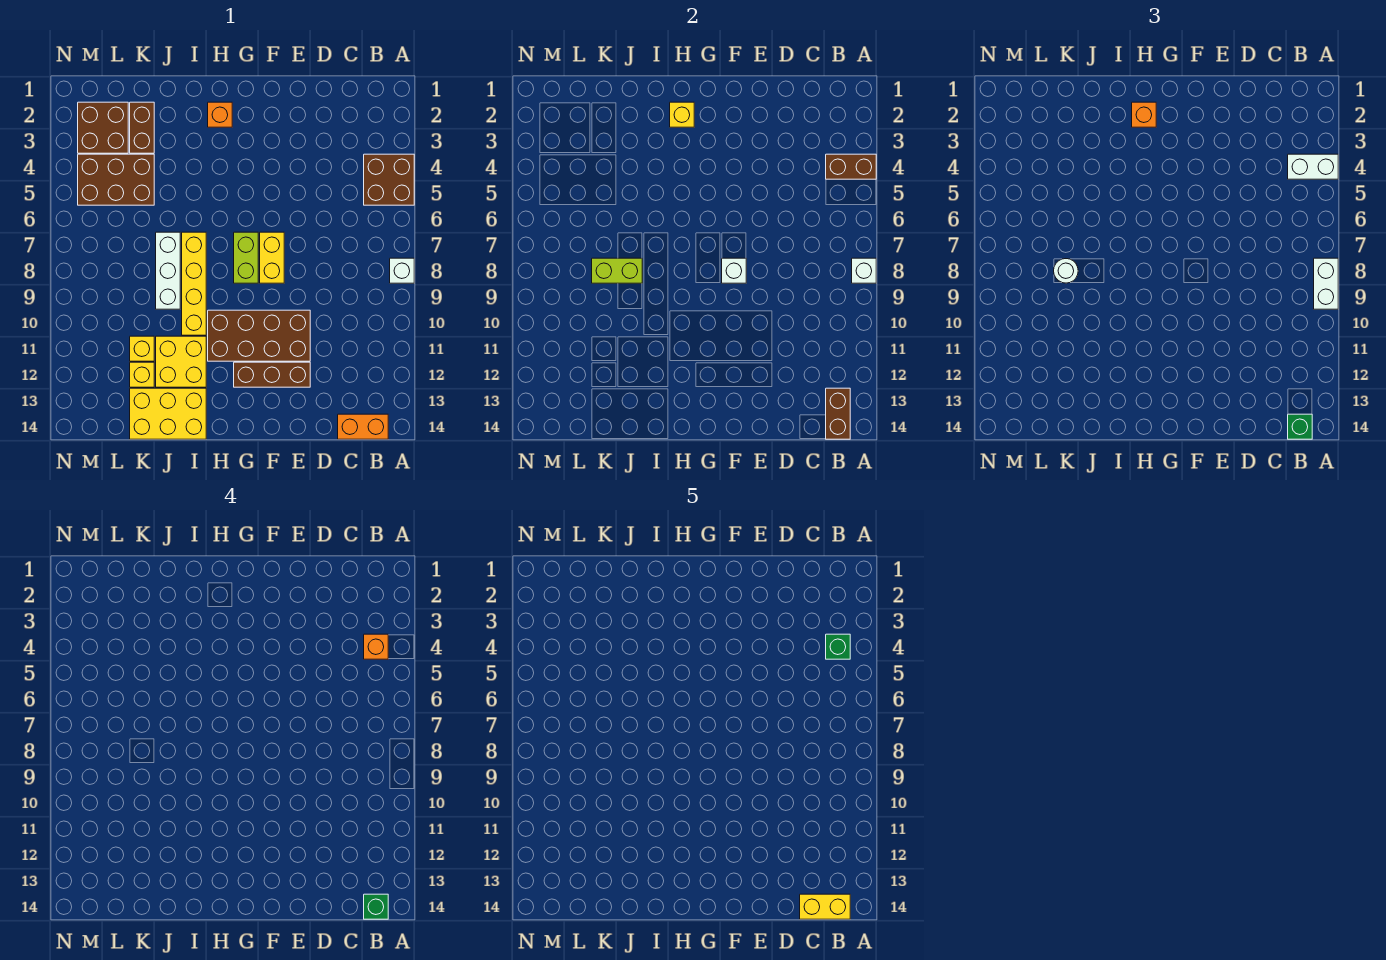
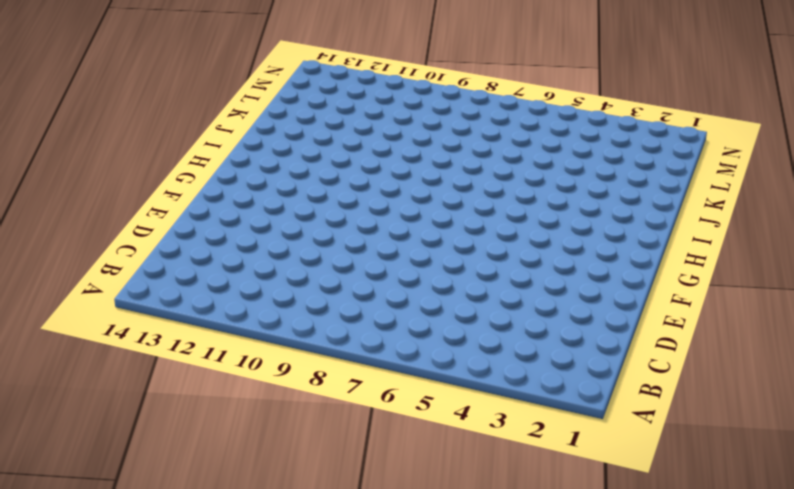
none -> brown 2x2 brick [364,154,414,205]
none -> white 1x1 brick [390,258,414,283]
none -> orange 1x2 brick [338,414,388,439]
none -> brown 2x4 brick [208,310,310,361]

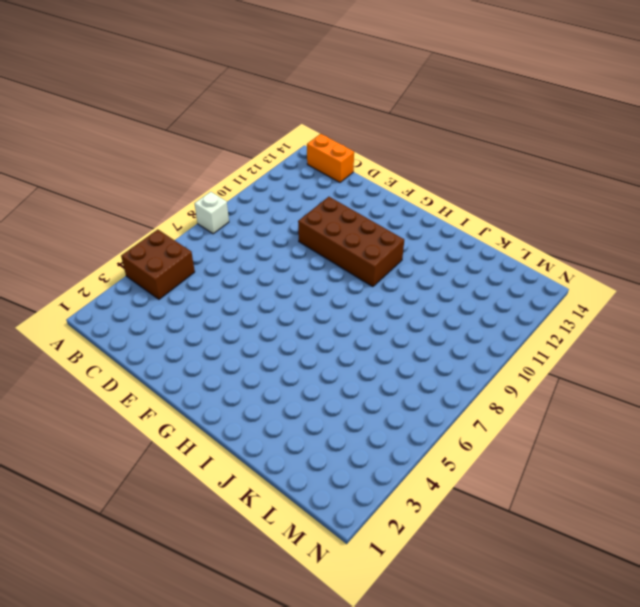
none -> brown 1x3 brick [234,362,310,387]
none -> yellow 1x2 brick [260,232,284,283]
none -> lime 1x2 brick [234,232,258,283]
none -> orange 1x1 brick [208,102,232,127]

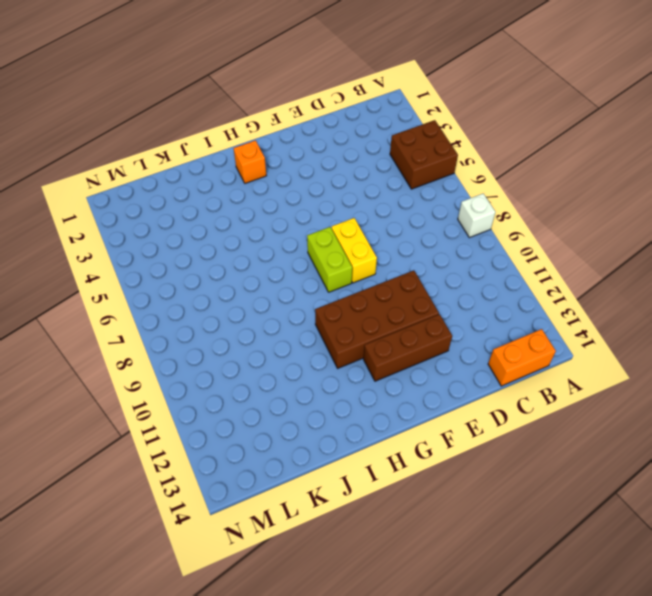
none -> yellow 1x4 brick [182,232,206,335]
none -> yellow 2x2 brick [156,336,206,387]
none -> yellow 2x3 brick [130,388,206,439]
none -> white 1x3 brick [156,232,180,309]

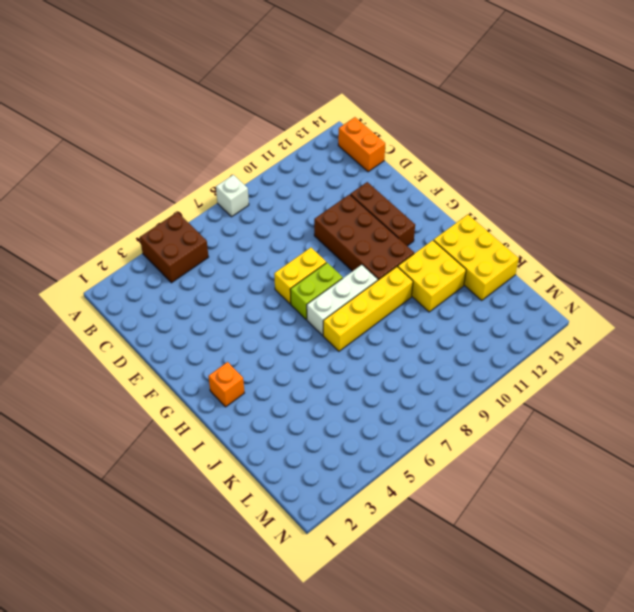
white 1x3 brick [307,265,378,335] -> white 1x3 brick moved to [156,232,180,309]
none -> brown 1x2 brick [130,102,154,153]
none -> brown 2x3 brick [78,154,154,205]
none -> yellow 1x1 brick [130,336,154,361]
none -> yellow 1x1 brick [130,362,154,387]

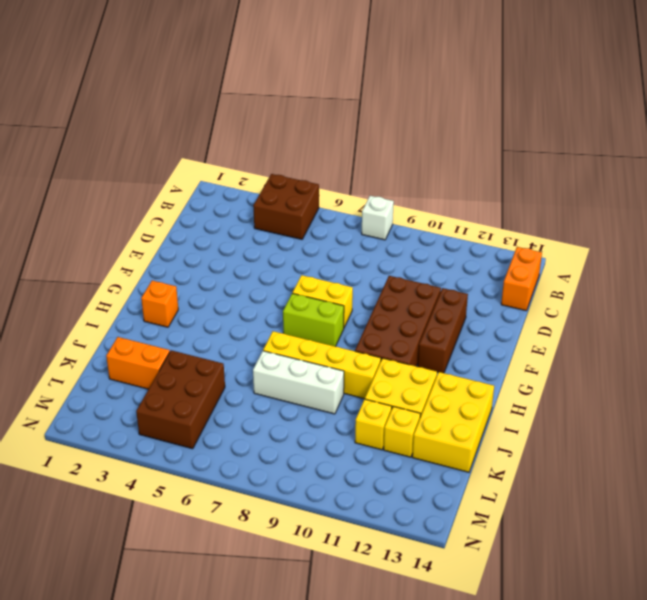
orange 1x2 brick [106,337,170,389] -> brown 1x2 brick [130,102,154,153]
none -> brown 2x2 brick [78,102,128,153]
none -> brown 1x2 brick [826,154,876,179]
none -> white 1x1 brick [852,258,876,283]
none -> brown 1x2 brick [826,388,850,439]

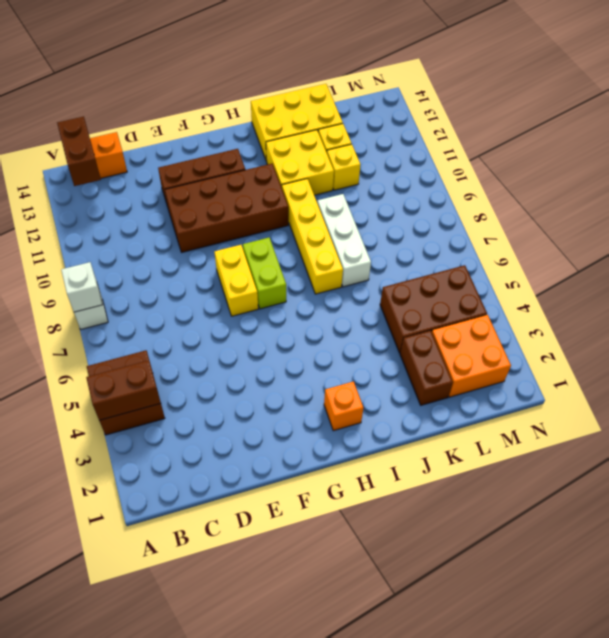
orange 2x2 brick [432,315,511,397] -> brown 2x2 brick [78,102,128,153]
none -> white 1x1 brick [722,258,746,283]
none -> yellow 1x1 brick [670,102,694,127]
none -> lime 1x2 brick [592,258,642,283]
none -> white 1x2 brick [1288,154,1338,179]

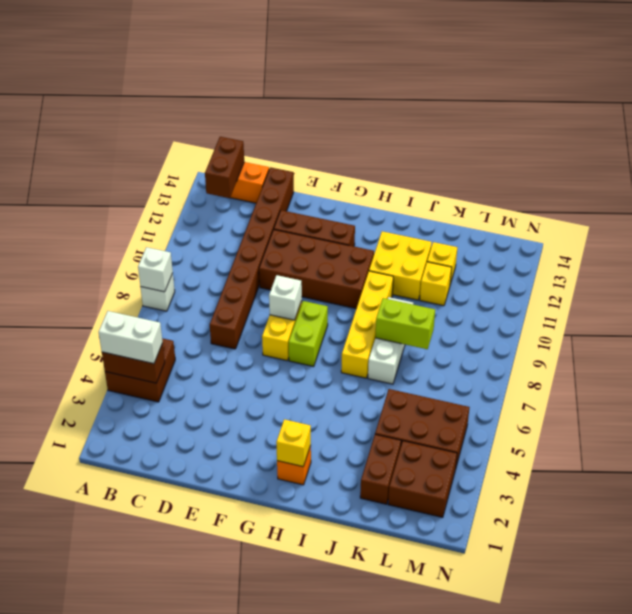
brown 1x8 brick [210,167,294,349] -> none
none -> yellow 2x3 brick [130,388,206,439]
none -> white 1x2 brick [1314,258,1338,309]
none -> green 1x1 brick [1288,414,1312,439]
none -> orange 1x1 brick [1132,102,1156,127]

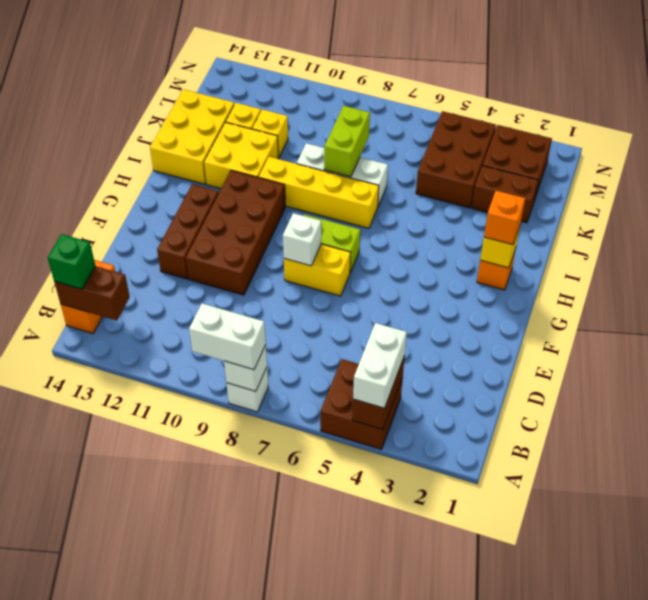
none -> white 1x1 round brick [1054,259,1078,283]
none -> orange 1x1 brick [364,634,388,659]
none -> green 1x1 brick [364,894,388,919]
none -> green 1x1 brick [826,634,850,659]

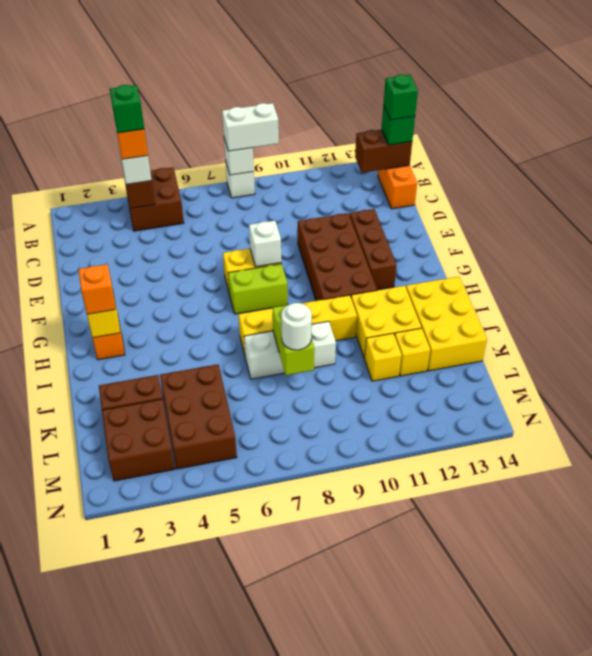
none -> yellow 1x2 brick [800,894,850,919]

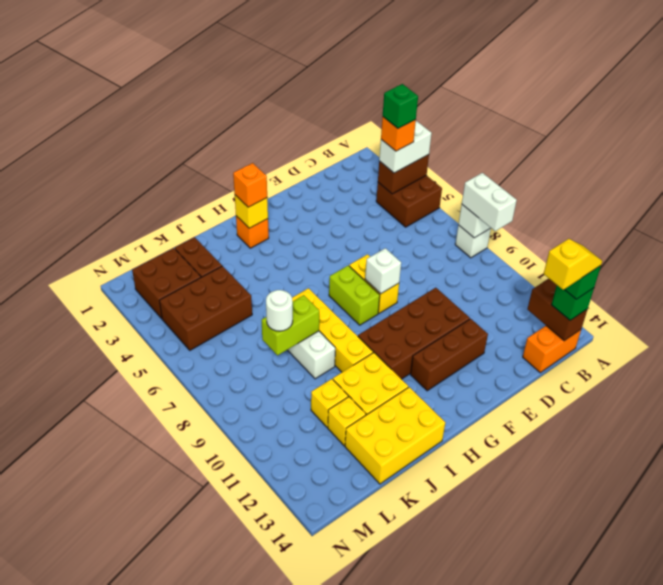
yellow 1x2 slope [544,239,602,290] -> yellow 1x2 brick [800,894,850,919]

